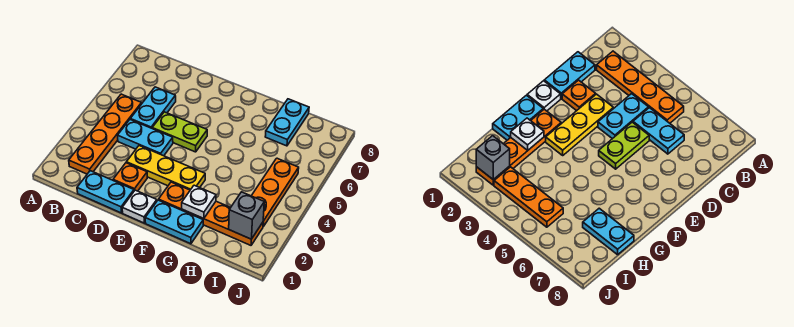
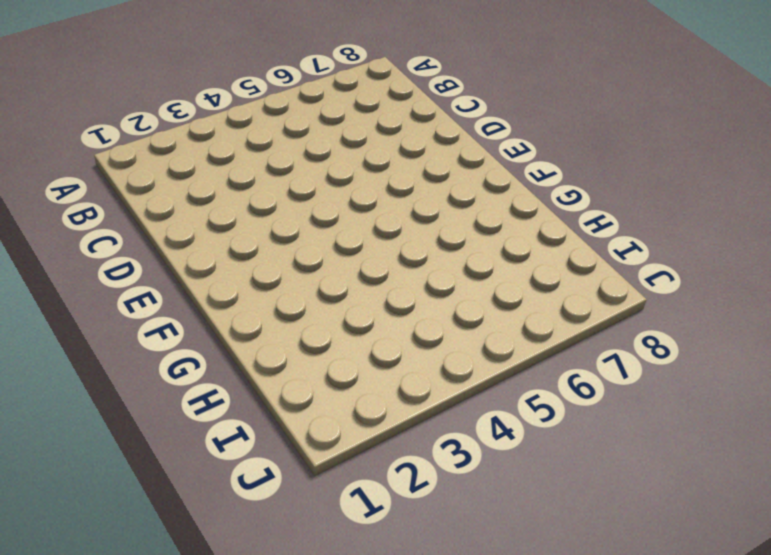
none -> orange 1x4 plate [69,94,142,174]
none -> cyan 1x2 plate [77,171,134,213]
none -> cyan 1x2 plate [118,120,173,156]

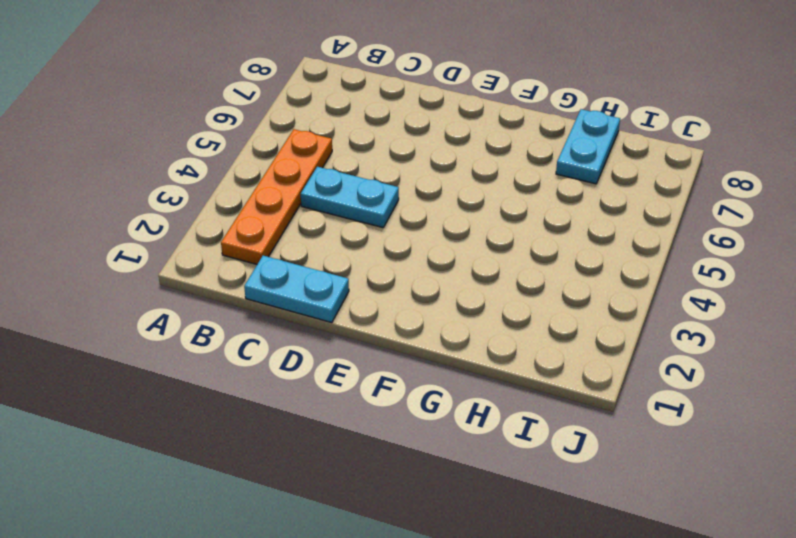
none -> cyan 1x2 plate [130,87,176,128]
none -> orange 1x1 plate [113,163,147,191]
none -> yellow 1x3 plate [126,146,205,190]

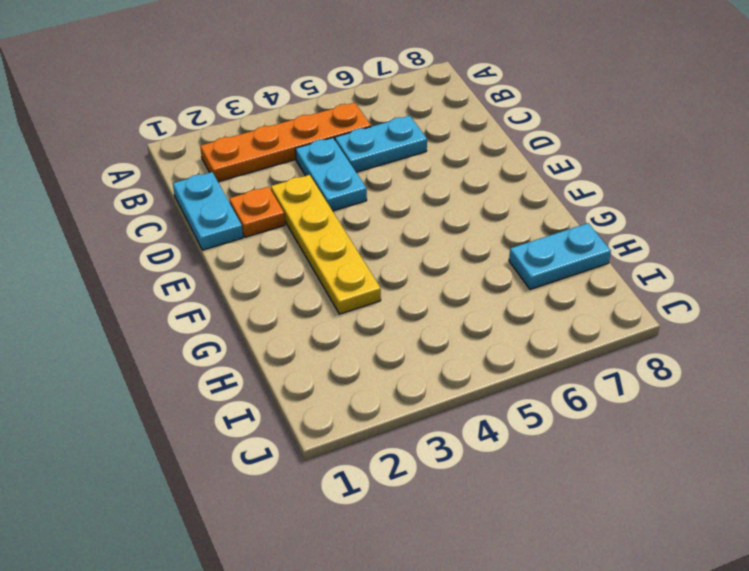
yellow 1x4 plate [271,175,381,314] -> yellow 1x3 plate [126,146,205,190]
none -> lime 1x2 plate [152,112,207,152]
none -> white 1x1 plate [122,190,157,223]
none -> cyan 1x2 plate [145,200,203,244]

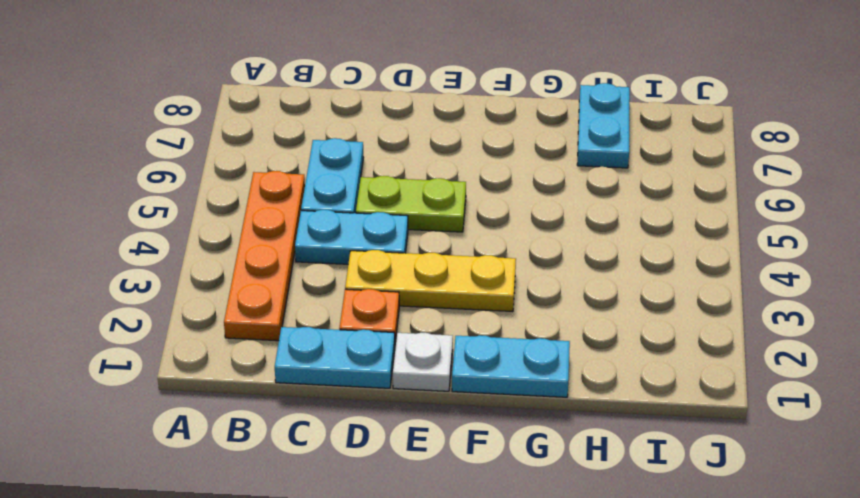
none -> orange 1x4 plate [159,182,263,245]
none -> orange 1x3 plate [252,158,299,226]
none -> white 1x1 plate [182,185,216,219]

